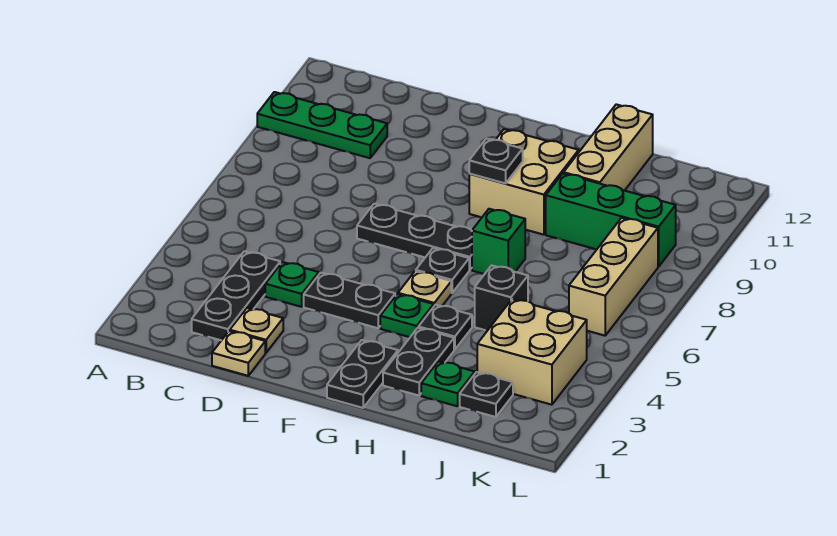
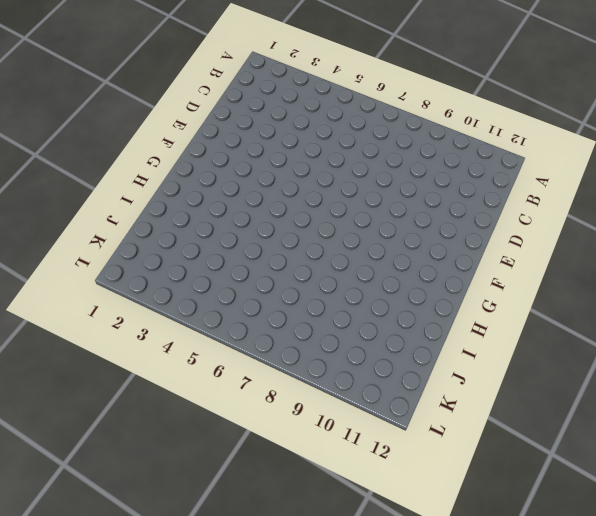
none -> green 1x3 plate [257,92,387,158]
none -> black 1x3 plate [192,251,280,340]
none -> tan 1x1 plate [212,331,265,376]

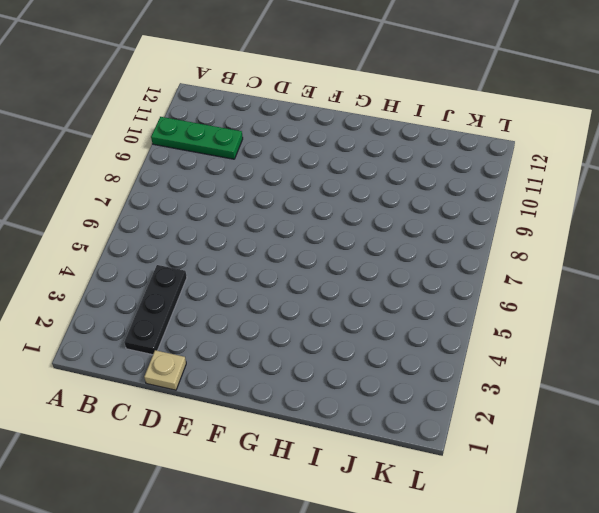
none -> tan 1x1 plate [230,308,283,353]
none -> green 1x1 plate [265,262,319,307]
none -> black 1x2 plate [304,273,395,328]

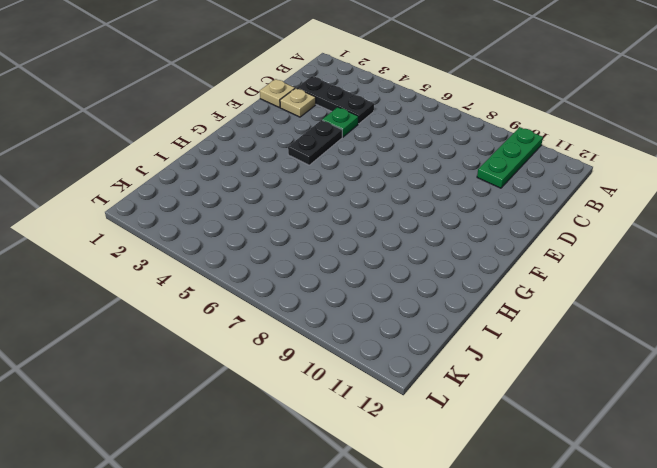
none -> black 1x3 plate [357,204,472,270]
none -> black 1x2 plate [327,340,398,408]
none -> green 1x1 plate [380,294,434,337]

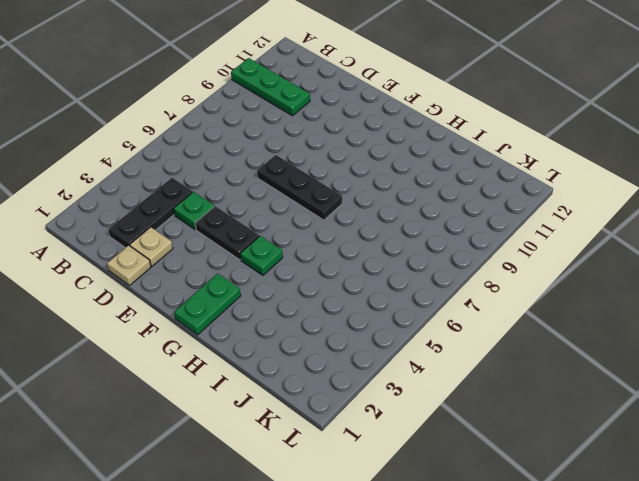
green 1x2 plate [174,273,241,335] -> black 1x2 plate [327,340,398,408]
none -> tan 1x1 plate [398,271,451,306]
none -> black 1x1 plate [416,248,469,293]
none -> tan 2x2 brick [469,129,579,235]

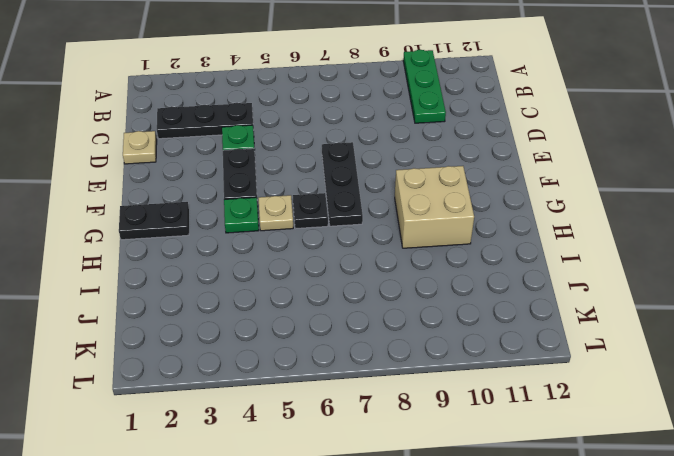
none -> tan 1x1 plate [230,308,283,353]
none -> black 1x2 plate [383,328,454,396]
none -> black 1x1 plate [419,305,472,350]

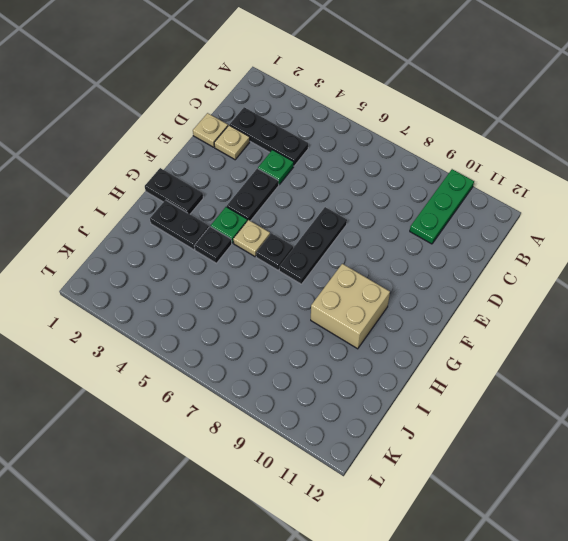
none -> green 1x1 brick [472,209,525,274]
none -> green 1x1 plate [421,361,475,406]
none -> black 1x1 brick [475,265,528,331]

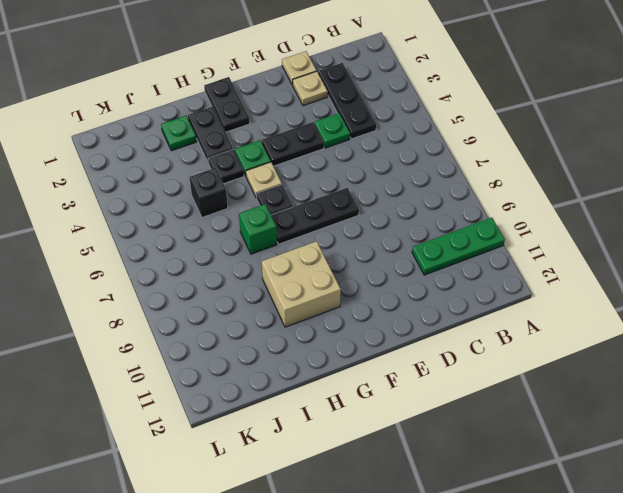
none -> green 1x3 brick [546,173,676,267]
none -> tan 1x3 brick [564,104,653,191]
none -> black 1x1 plate [460,372,513,417]

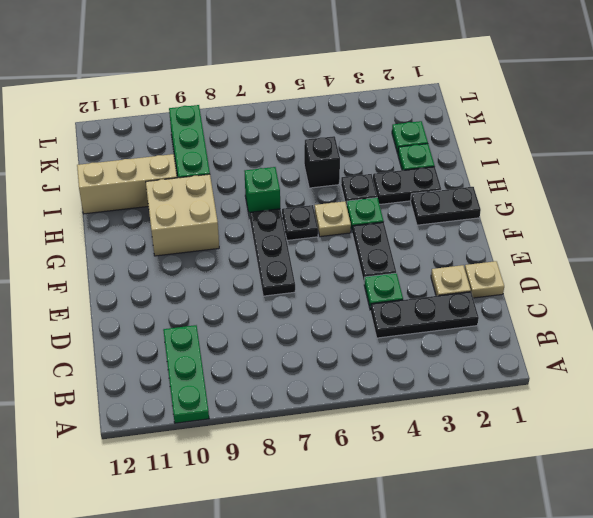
green 1x1 plate [392,121,428,153] -> black 1x1 plate [460,372,513,417]
none -> tan 2x2 brick [477,299,587,405]
none -> tan 1x3 brick [569,218,658,336]
none -> black 1x1 plate [469,138,523,183]

